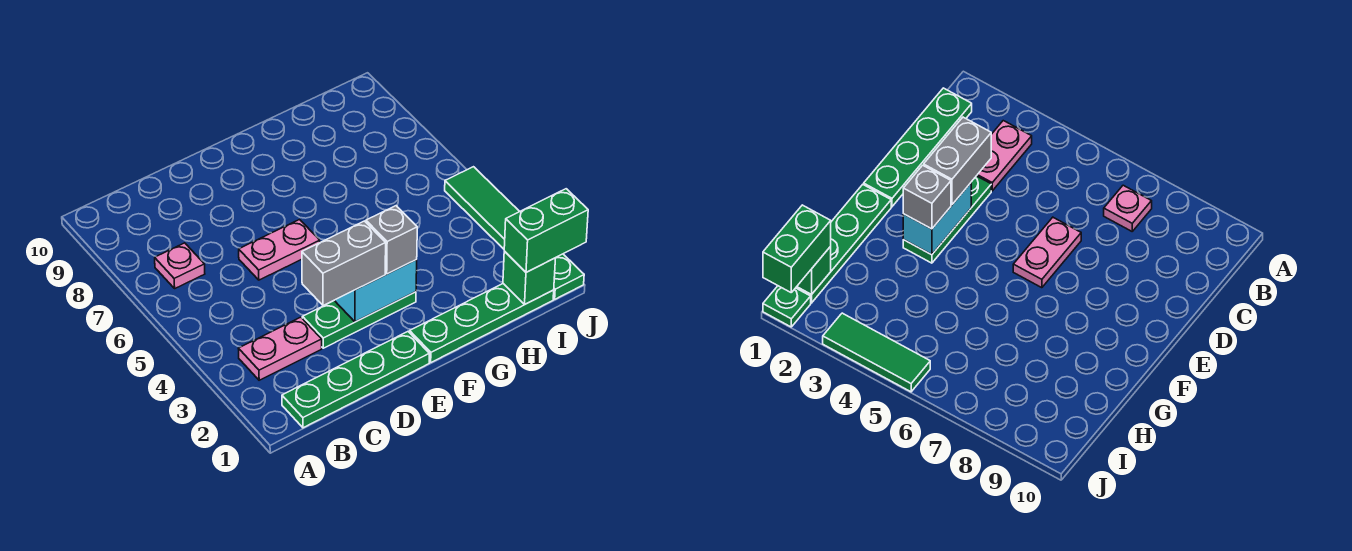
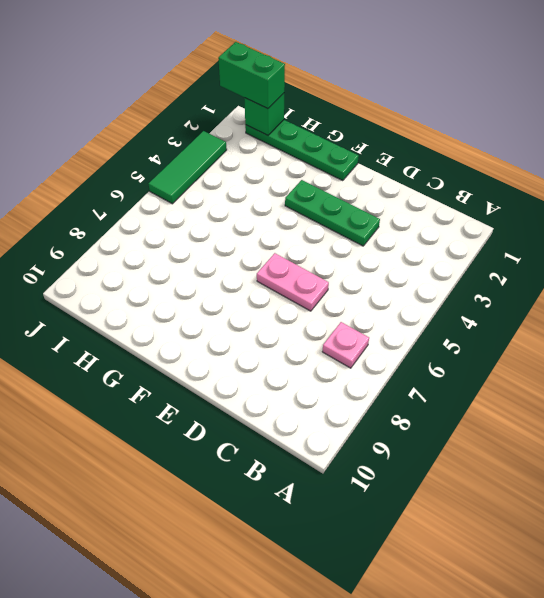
none -> green 1x4 plate [282,332,429,428]
none -> pink 1x2 plate [238,317,322,380]
none -> green 1x1 plate [553,254,584,299]

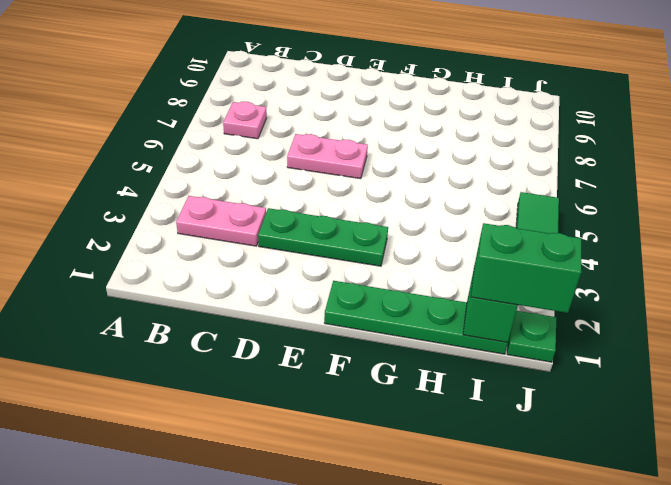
none -> green 1x4 plate [282,332,429,428]
none -> cyan 1x2 brick [334,260,417,322]
none -> grey 1x2 brick [302,221,386,306]

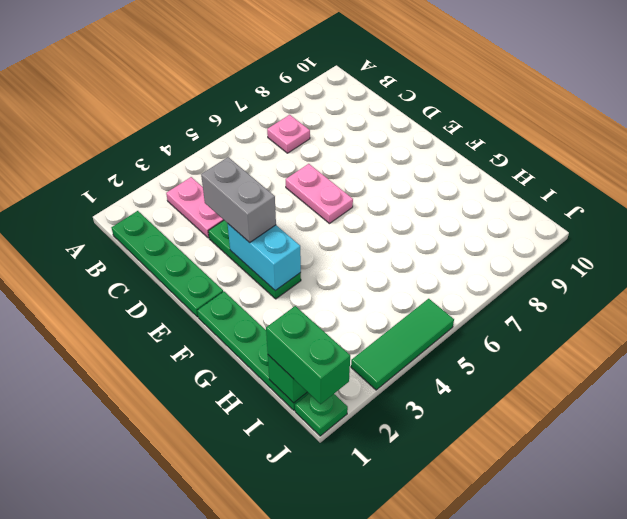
none -> grey 1x1 brick [366,206,417,274]

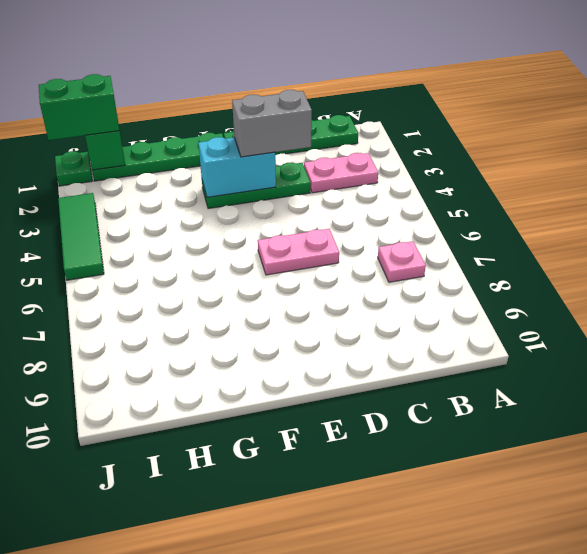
none -> grey 1x1 brick [366,206,417,274]

